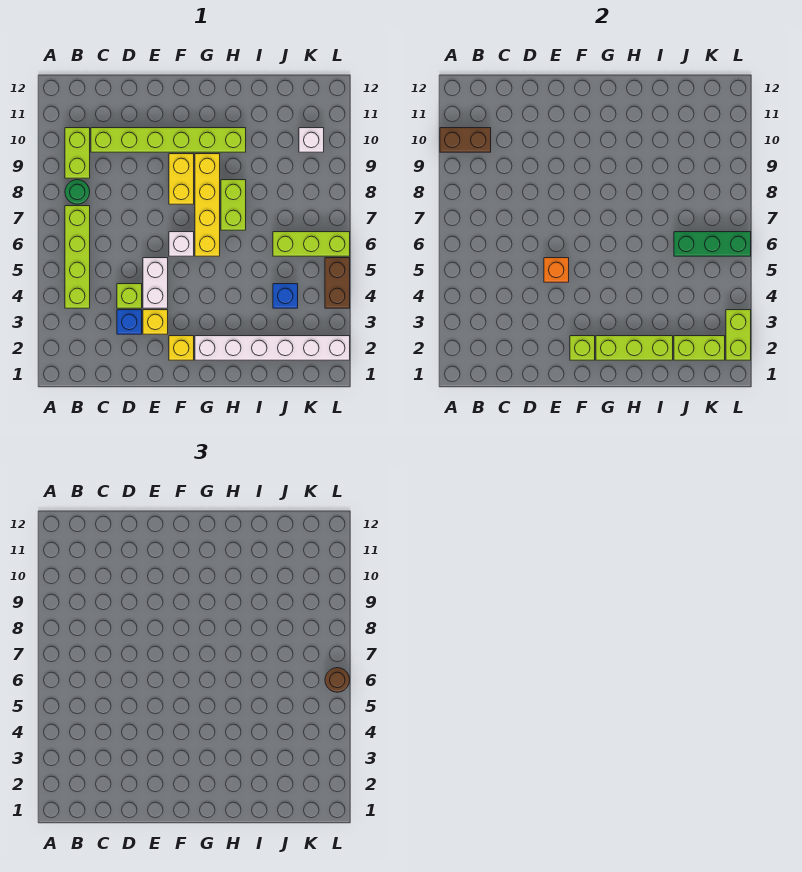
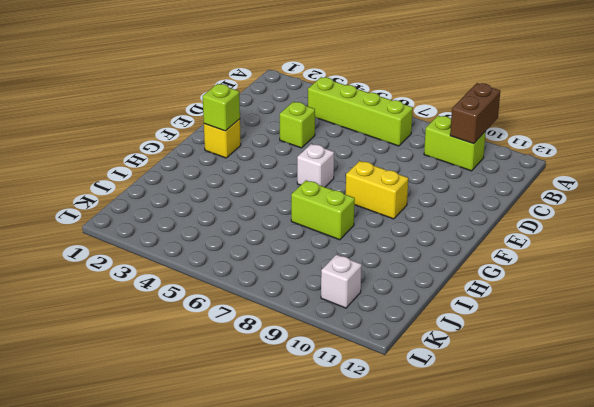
none -> green 1x1 round brick [65,180,90,204]
none -> lime 1x6 brick [91,128,246,152]
none -> blue 1x1 brick [117,310,142,334]

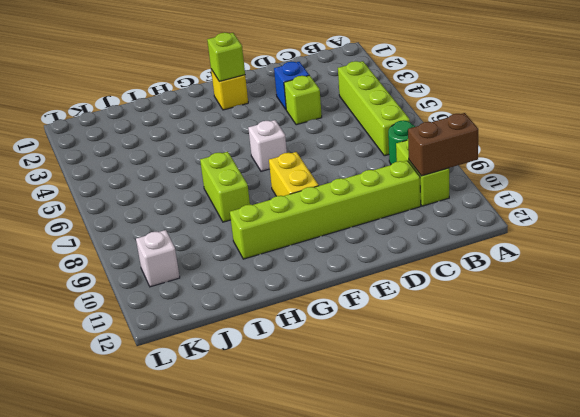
none -> yellow 1x1 brick [143,310,168,334]
none -> white 1x2 brick [143,258,168,308]
none -> white 1x6 brick [195,336,350,360]

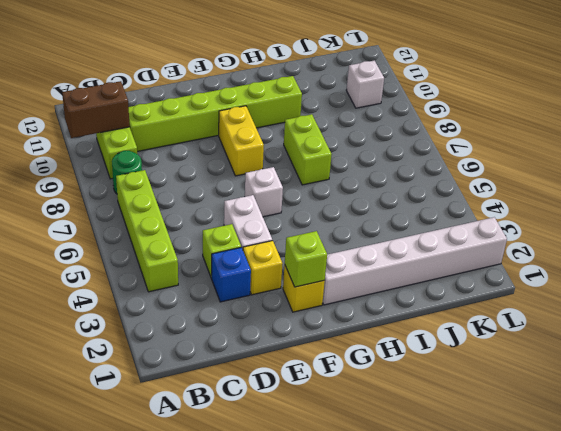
none -> yellow 1x4 brick [195,154,220,256]
none -> blue 1x1 brick [273,284,298,308]
none -> lime 1x3 brick [273,232,350,256]

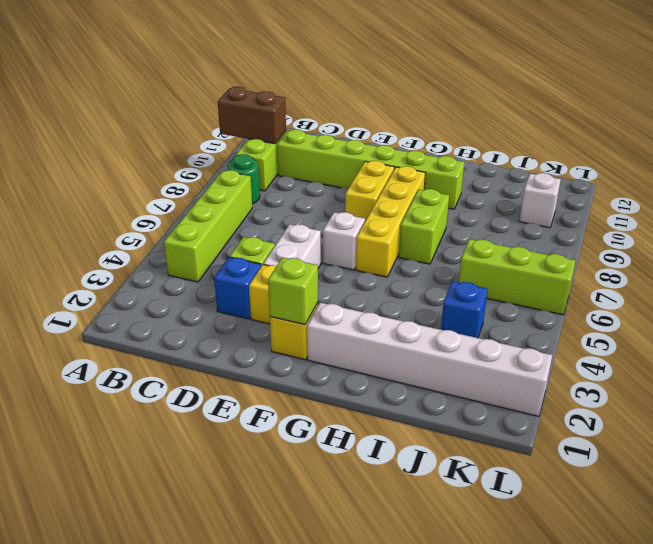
none -> brown 1x2 brick [325,258,350,308]
none -> orange 1x1 brick [544,258,569,282]
none -> lime 1x3 brick [596,336,673,360]

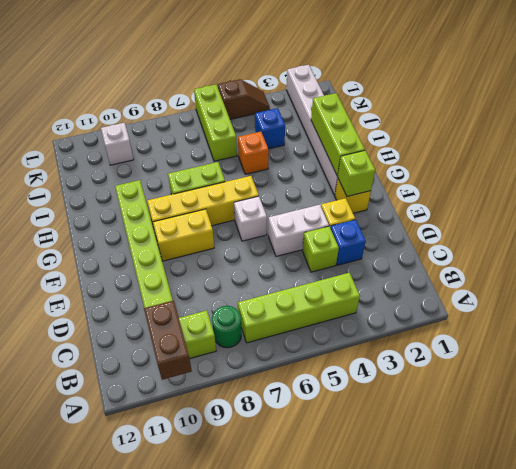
orange 1x1 brick [238,132,269,174] -> orange 1x1 brick moved to [544,258,569,282]
brown 1x2 slope [218,79,270,119] -> brown 1x2 brick [325,258,350,308]
none -> lime 1x2 brick [674,336,725,360]
none -> green 1x3 brick [674,232,751,256]
none -> lime 1x2 brick [726,310,751,360]

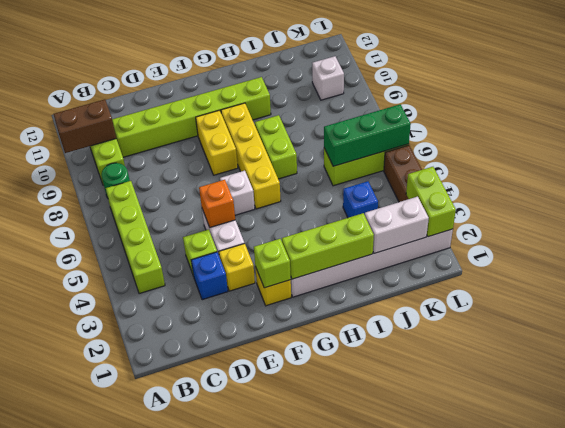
white 1x2 brick [365,197,429,254] -> lime 1x2 brick [674,336,725,360]
none -> brown 1x1 round brick [325,668,350,692]

